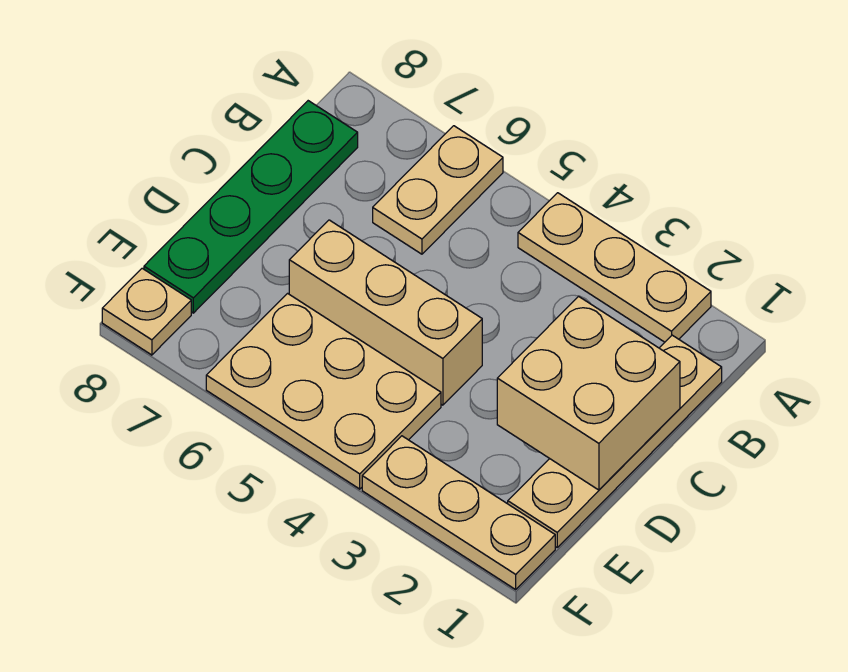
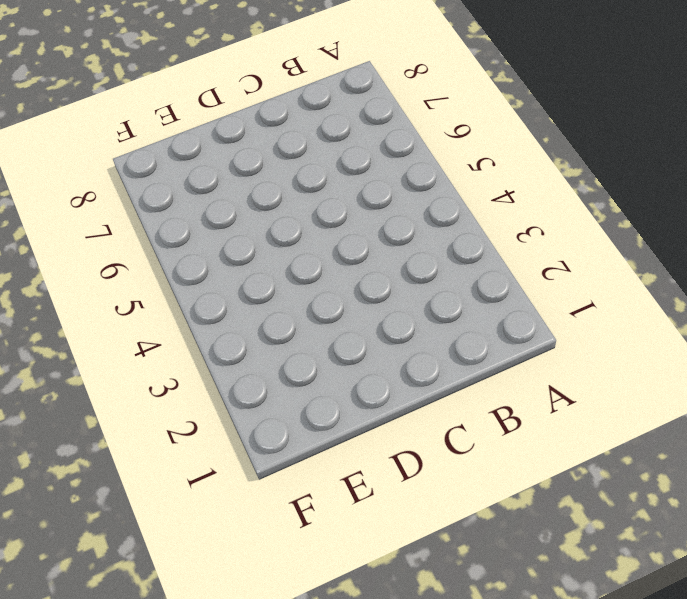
none -> tan 1x3 plate [518,193,711,342]
none -> tan 1x2 plate [373,126,503,254]

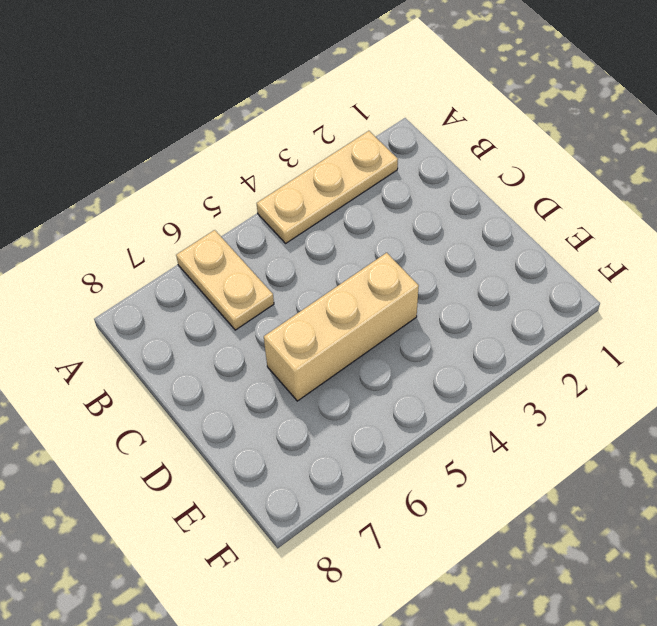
none -> tan 1x4 plate [508,335,722,547]
none -> green 1x4 plate [144,101,358,313]

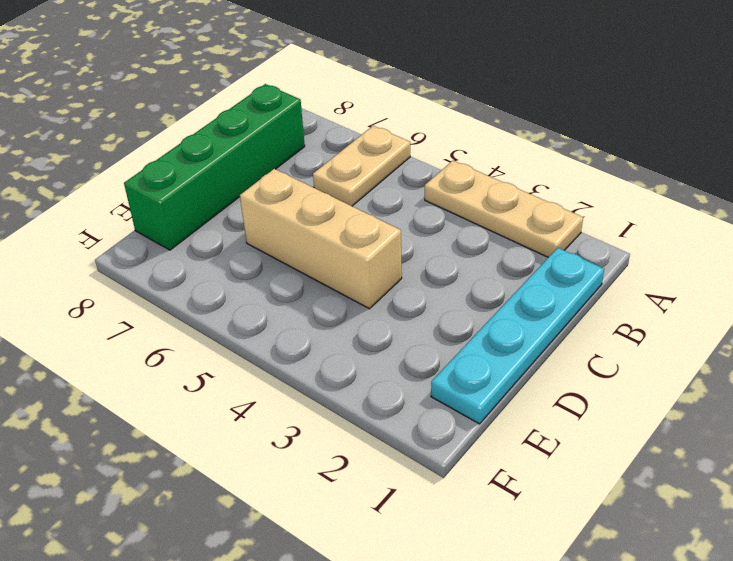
cyan 1x4 plate [431,248,604,424] -> tan 1x4 plate [508,335,722,547]
green 1x4 brick [124,84,305,250] -> green 1x4 plate [144,101,358,313]
none -> tan 2x3 plate [206,293,441,489]
none -> tan 1x3 plate [362,436,555,589]

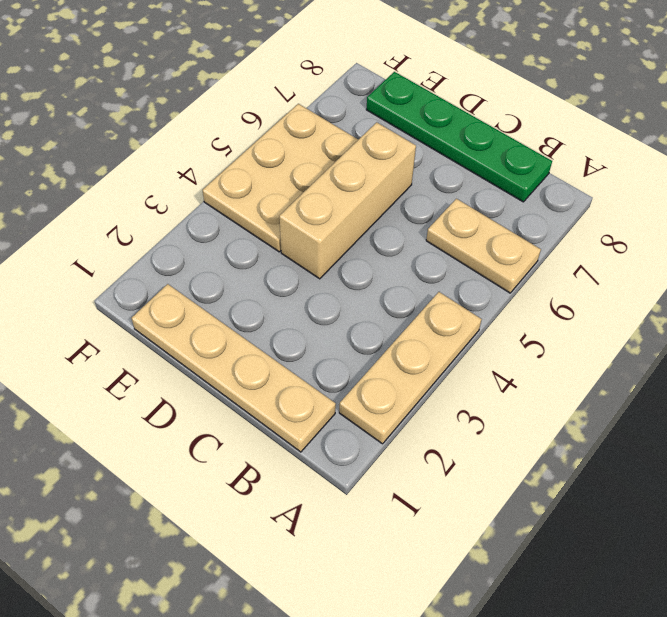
none -> tan 1x3 plate [362,436,555,589]
none -> tan 1x1 plate [102,268,191,355]

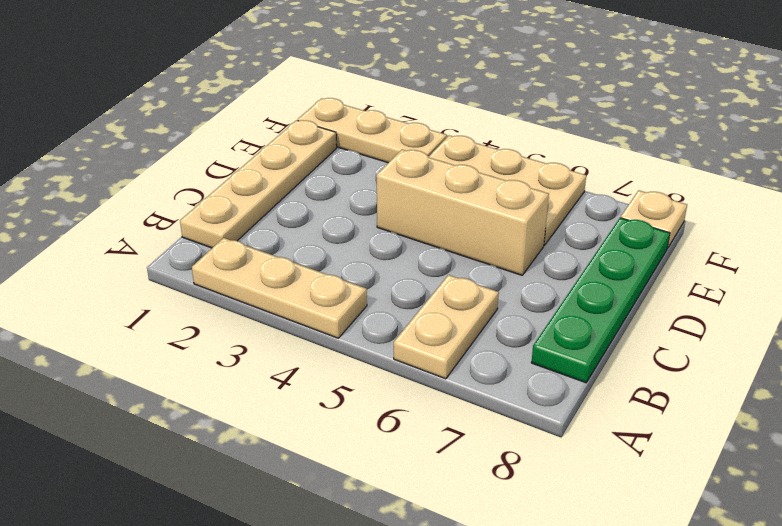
none -> tan 2x2 brick [497,296,680,490]

